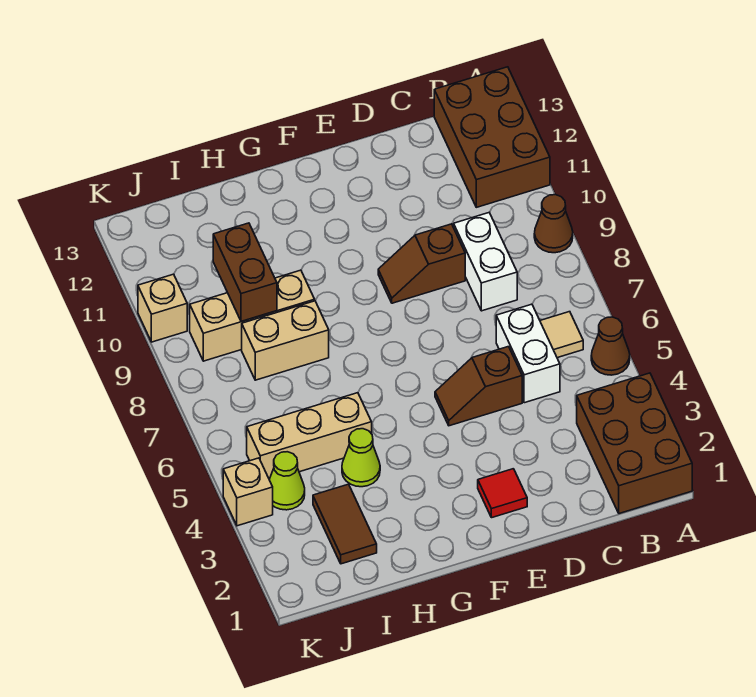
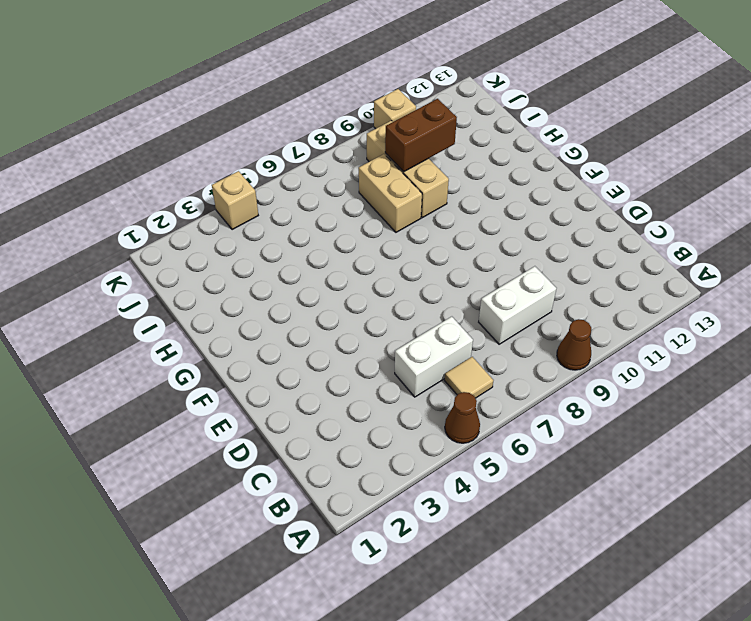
none -> brown 2x3 brick [577,373,692,513]
none -> brown 2x3 brick [434,67,550,207]
none -> brown 1x2 slope [435,347,522,426]

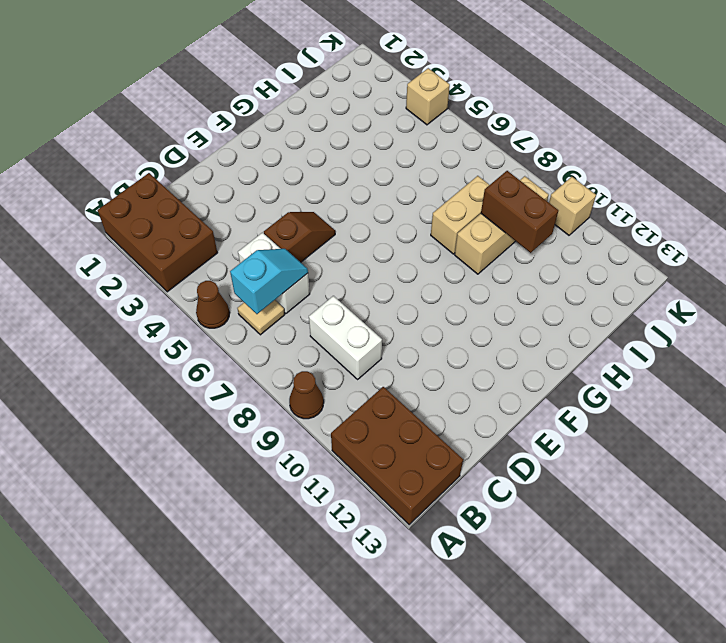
cyan 1x2 slope [230,249,308,314] -> none
none -> brown 1x2 slope [378,224,465,303]
none -> red 1x1 tile [478,469,527,518]
none -> lime 1x1 cone [342,429,380,487]

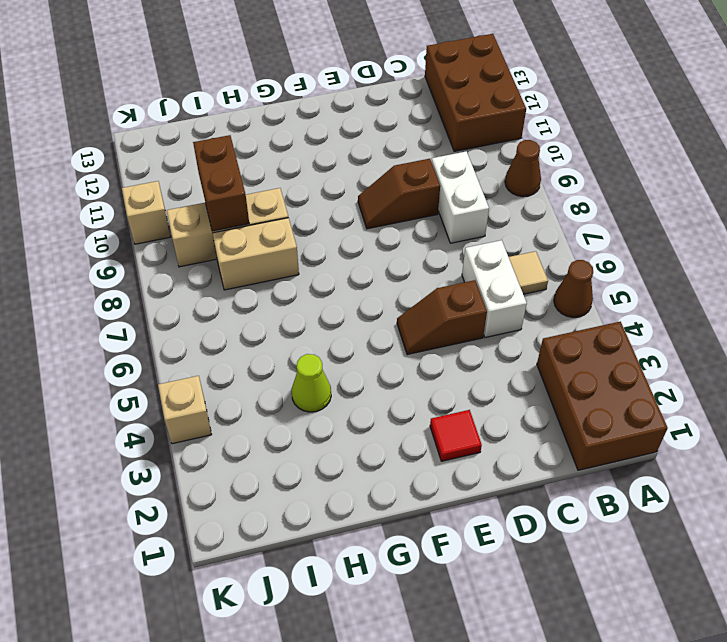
none -> tan 1x3 brick [247,393,372,479]
none -> brown 1x2 tile [313,484,377,564]
none -> lime 1x1 cone [269,452,305,510]

